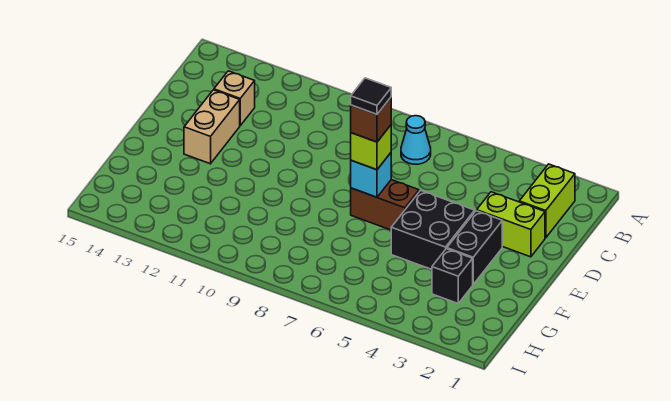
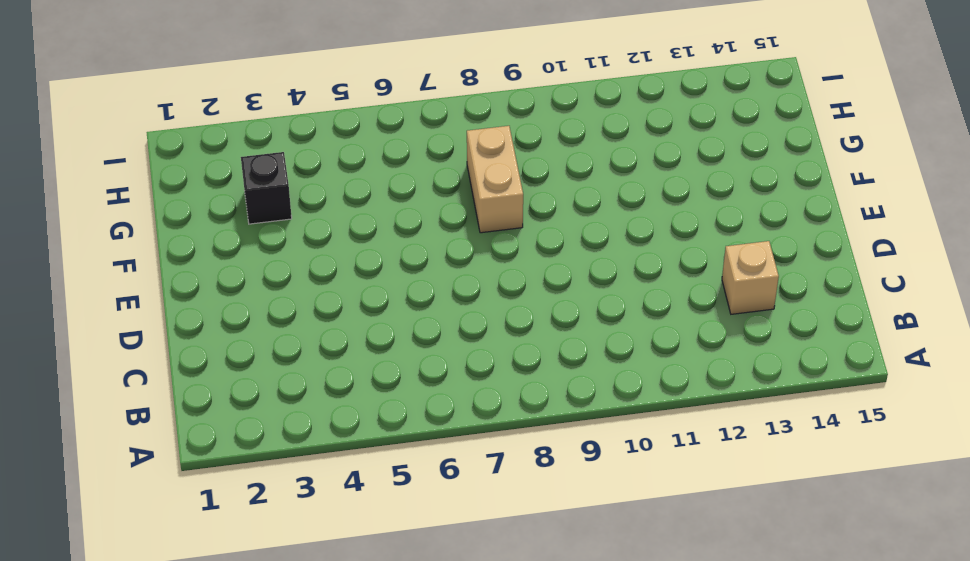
tan 1x2 brick [467,126,523,233] -> tan 1x2 brick moved to [184,90,240,164]
none -> lime 1x2 brick [519,164,575,238]
none -> cyan 1x1 cone [401,116,431,164]
none -> lime 1x2 brick [477,192,545,257]

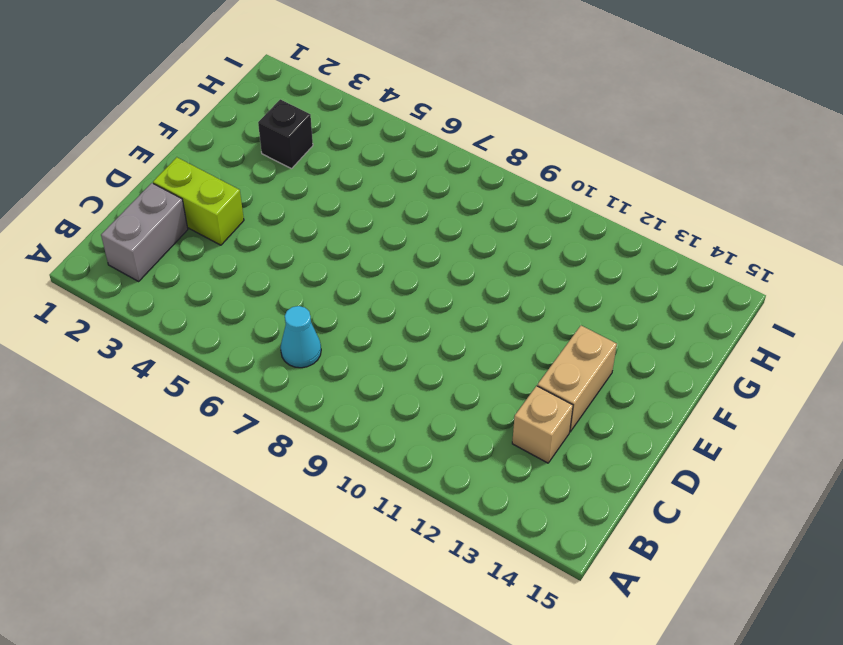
grey 1x2 brick [101,183,188,281] -> lime 1x2 brick [519,164,575,238]
none -> black 1x2 brick [447,211,502,284]
none -> black 2x2 brick [391,190,475,269]
none -> brown 1x2 brick [351,180,419,230]

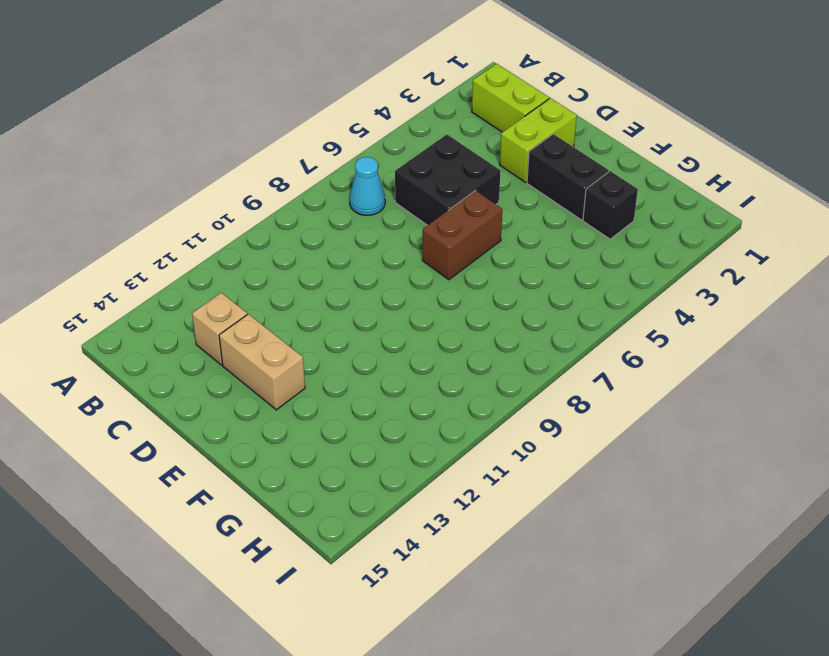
black 2x2 brick [395,134,501,225] -> black 2x2 brick moved to [391,190,475,269]
none -> cyan 1x1 brick [351,153,391,197]
none -> lime 1x1 brick [351,125,391,170]
none -> brown 1x1 brick [351,98,391,142]

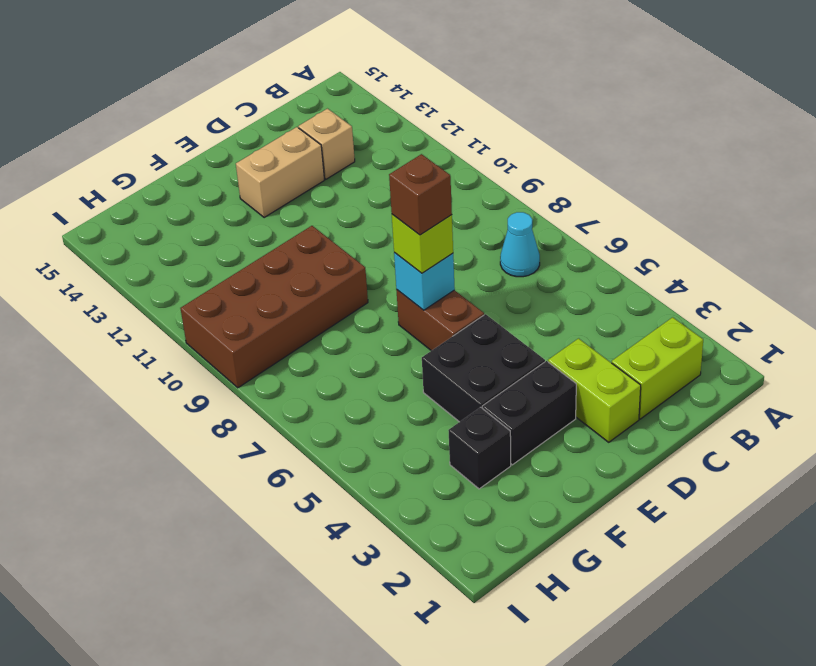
brown 2x4 brick [180,226,368,388] -> none
none -> black 1x1 tile [351,78,391,114]

